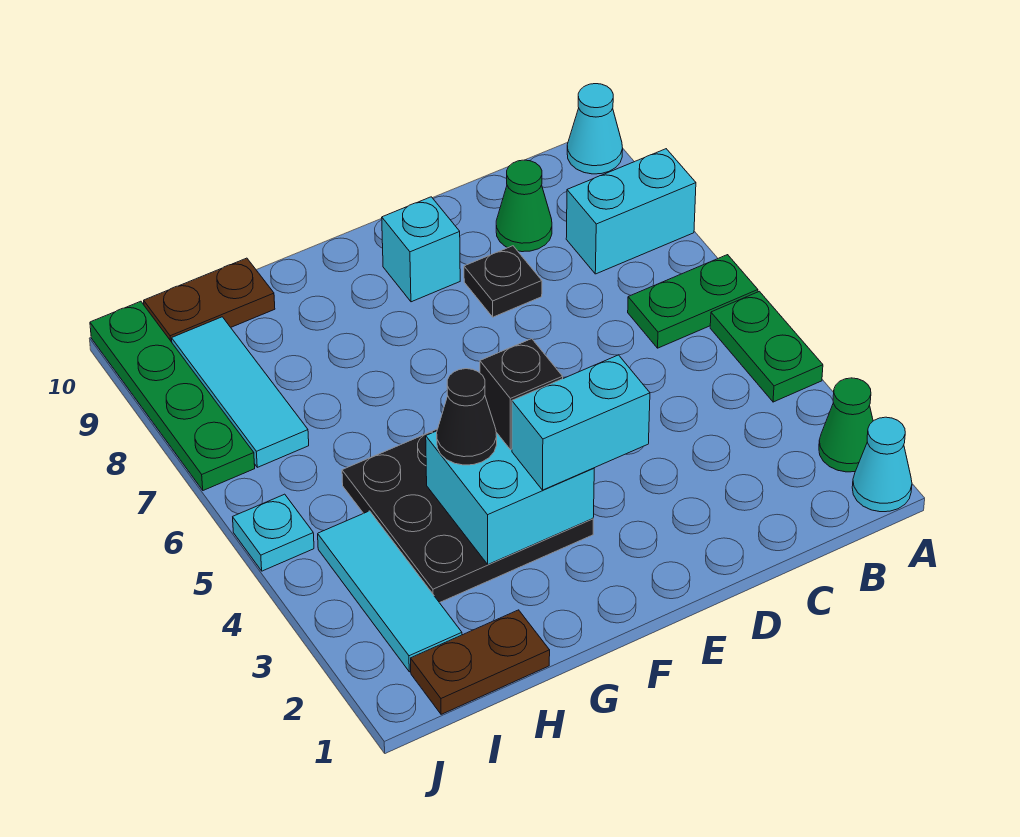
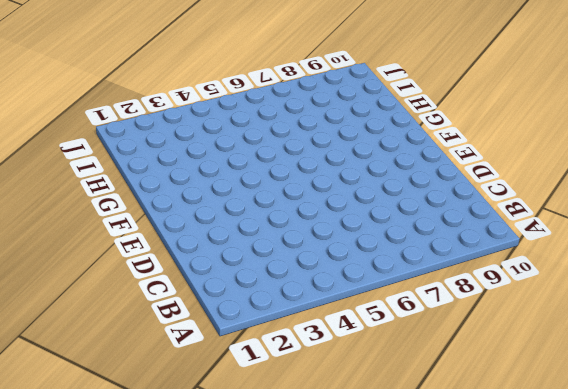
none -> cyan 1x1 cone [852,417,912,512]
none -> green 1x1 cone [819,378,873,472]
none -> green 1x2 plate [710,291,823,402]

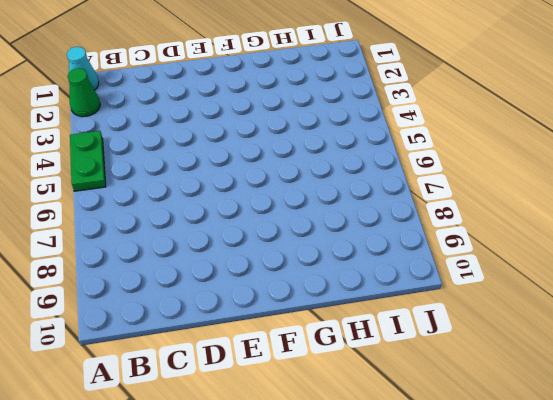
none -> green 1x2 plate [628,255,758,348]
none -> cyan 1x2 brick [566,149,696,274]
none -> cyan 1x1 cone [567,84,623,174]

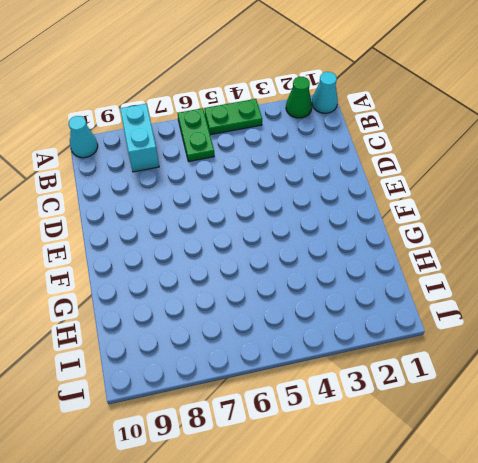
none -> green 1x1 cone [496,160,552,252]
none -> black 1x1 plate [464,246,542,317]
none -> cyan 1x1 brick [382,197,460,302]

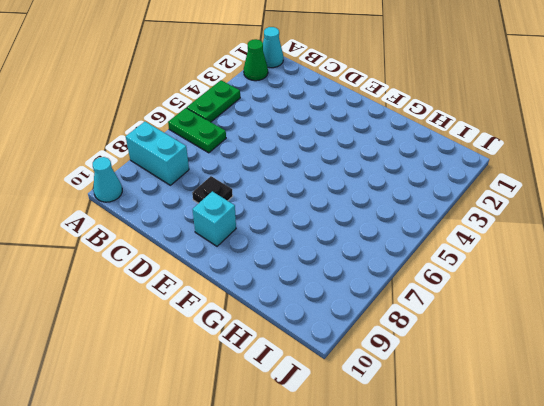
none -> green 1x1 cone [496,160,552,252]
none -> black 3x3 plate [342,429,593,603]
none -> brown 1x2 plate [411,610,550,714]

